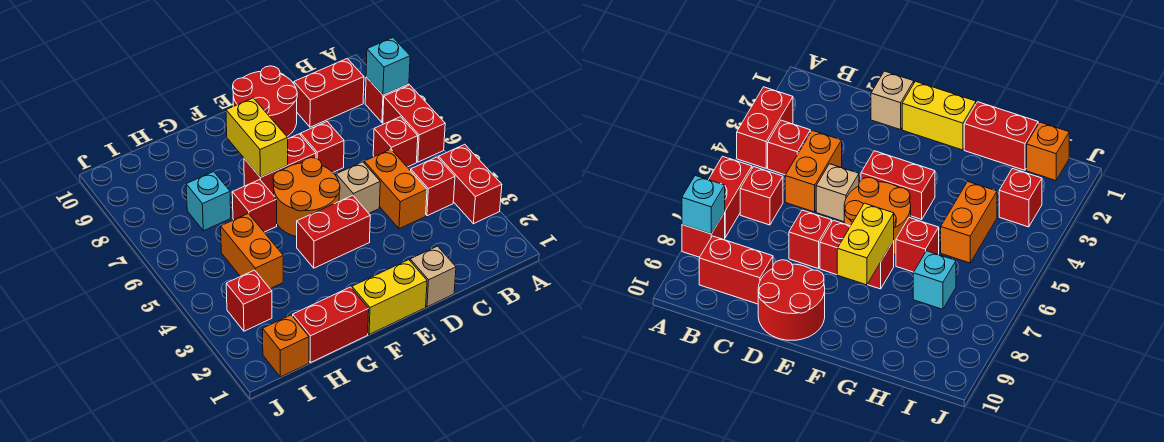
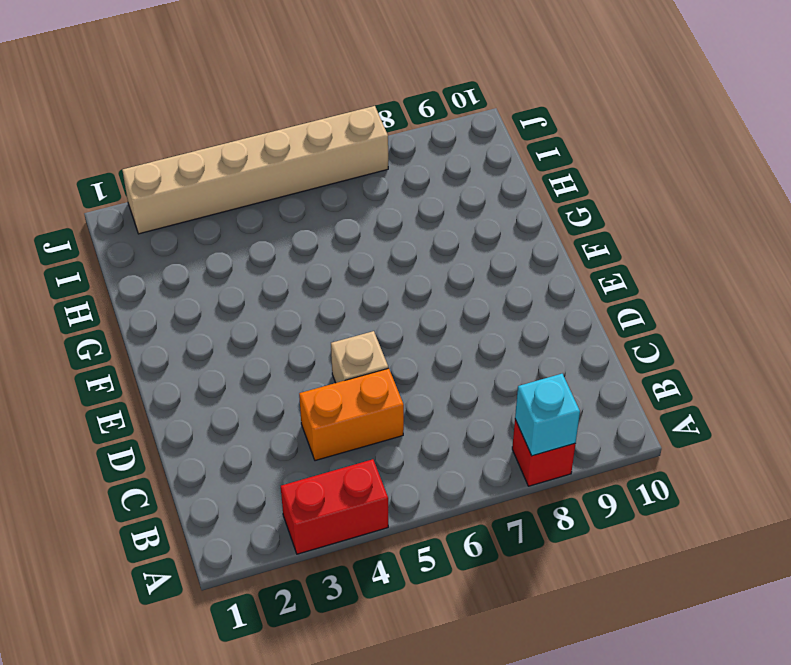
tan 1x6 brick [122,106,388,234] -> none
none -> red 1x2 brick [383,85,445,162]
none -> red 1x1 brick [411,157,455,216]
none -> red 1x1 brick [373,117,418,167]

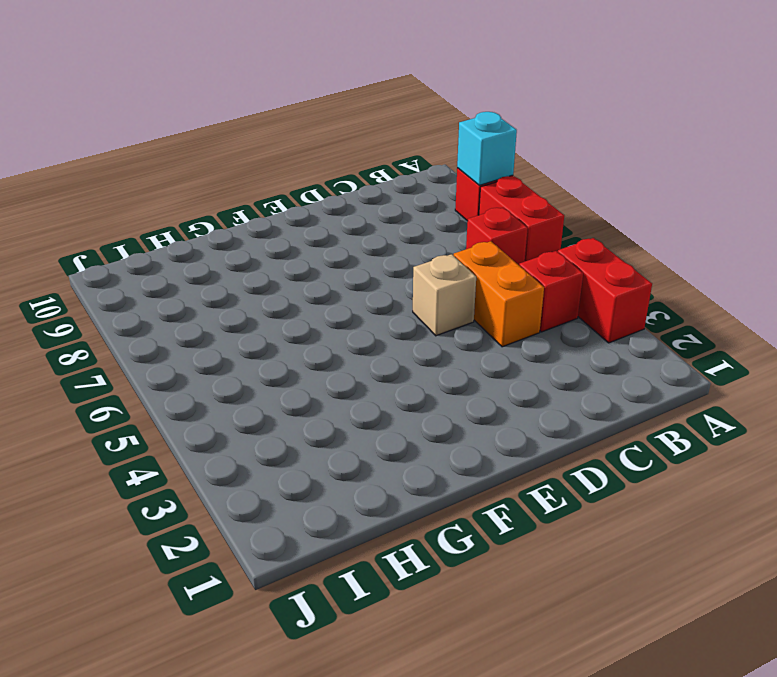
none -> red 1x2 brick [294,59,364,127]
none -> tan 1x1 brick [410,246,456,307]
none -> red 1x1 brick [301,122,344,172]

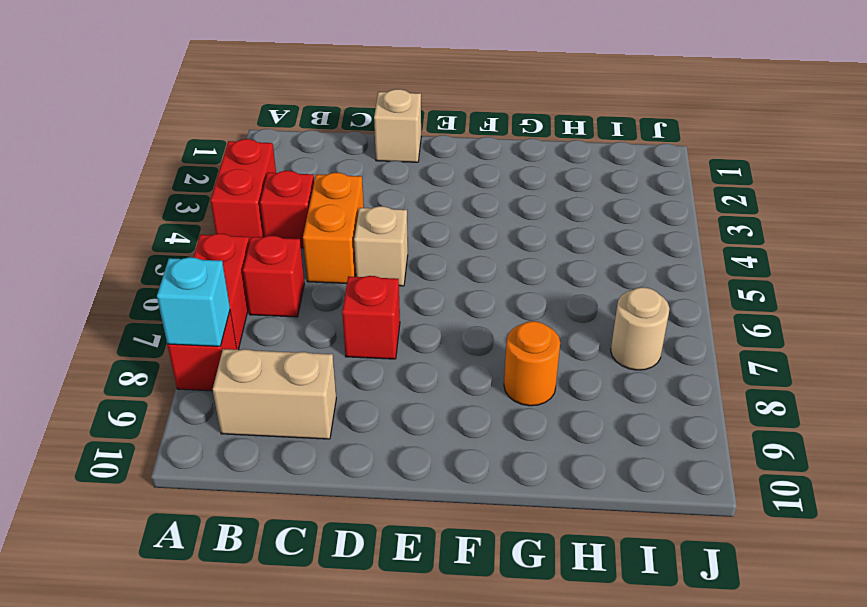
tan 1x2 brick [213,349,336,439] -> red 1x2 brick [294,59,364,127]
orange 1x1 round brick [504,321,560,406] -> none
tan 1x1 round brick [611,287,670,370] -> none
none -> red 2x2 round brick [233,66,297,137]
none -> yellow 1x2 brick [352,260,427,334]
none -> red 1x2 brick [297,195,370,268]

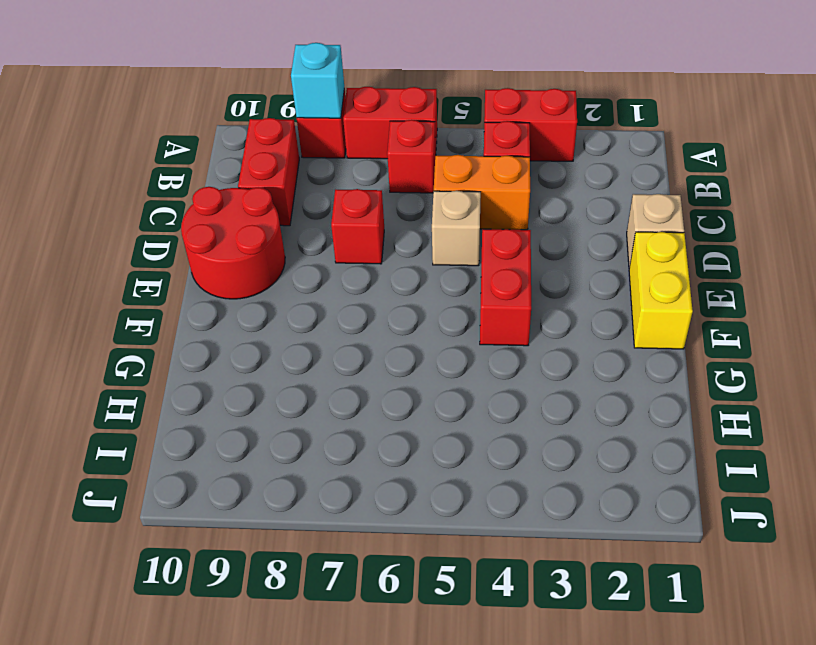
none -> orange 2x2 round brick [273,158,340,237]
none -> red 1x2 brick [244,134,316,195]
none -> red 1x2 brick [293,287,369,363]

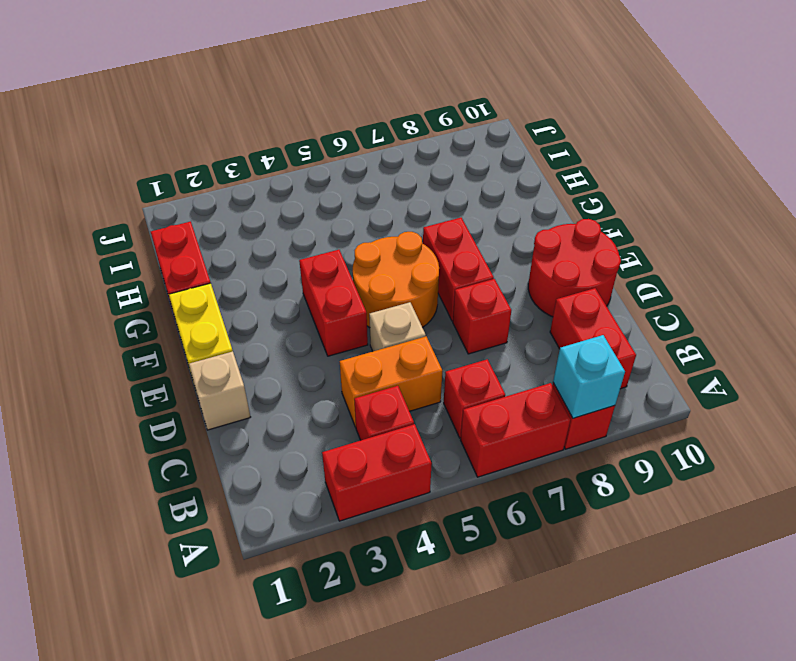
none -> red 1x1 brick [232,180,277,232]
none -> orange 1x2 brick [221,214,283,289]
none -> cyan 1x1 brick [186,172,231,231]

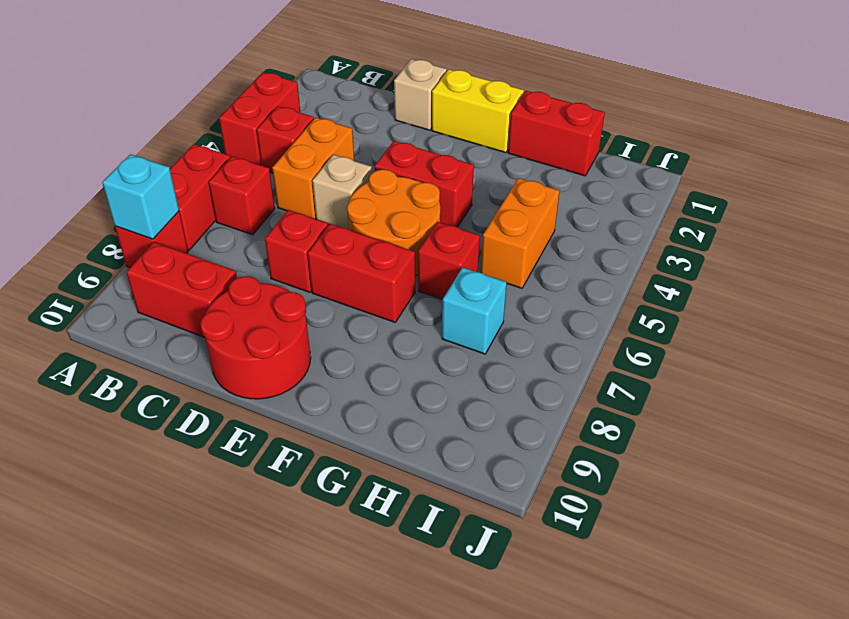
none -> orange 1x1 brick [263,315,309,377]
none -> red 1x1 brick [226,270,272,331]
none -> yellow 1x2 brick [226,98,288,177]

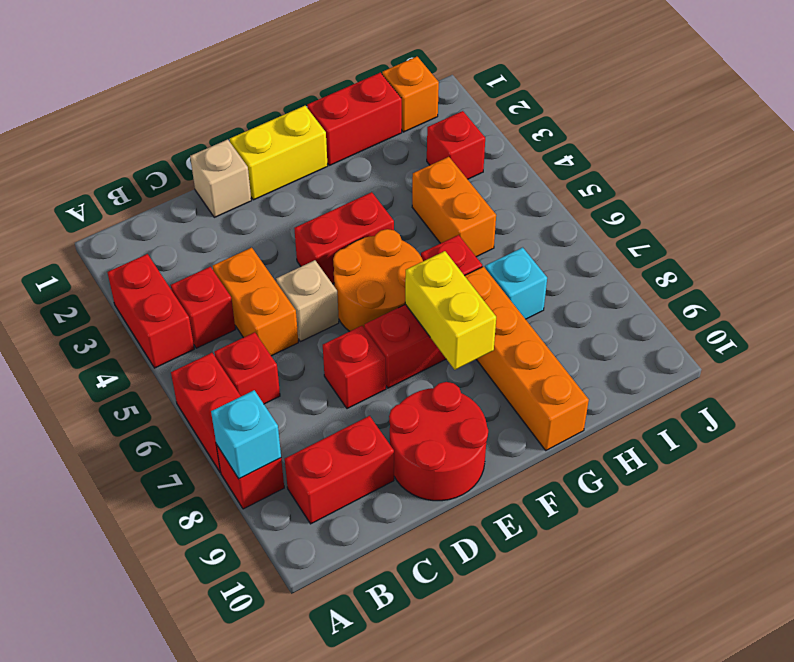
orange 1x4 brick [465,267,589,450] -> none

